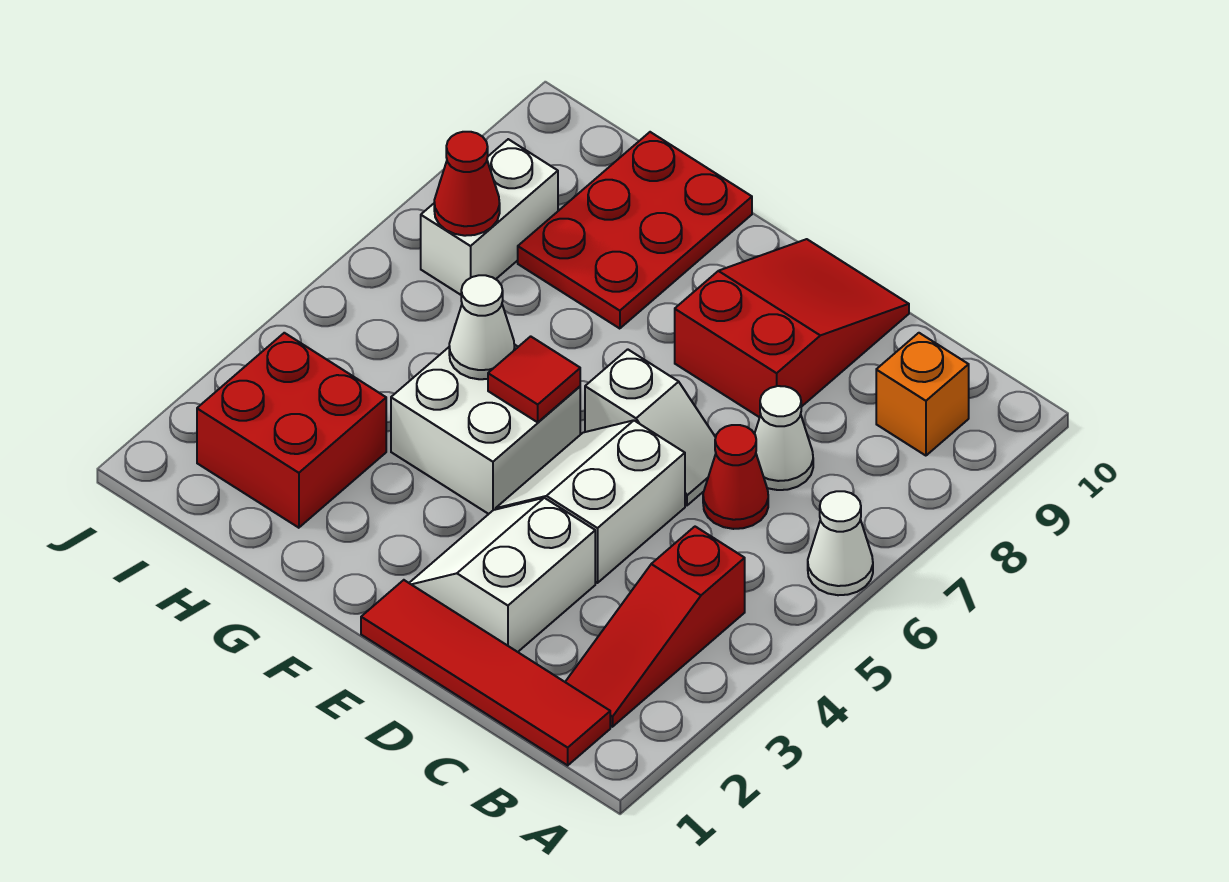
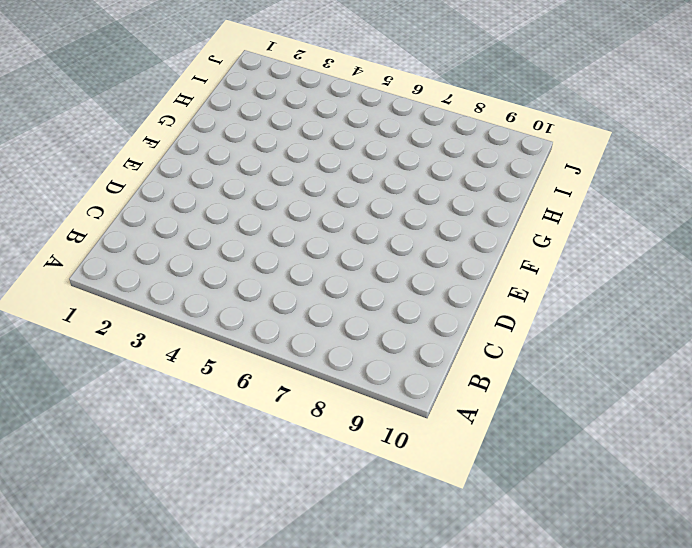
none -> white 1x1 cone [808,491,873,595]
none -> red 1x4 tile [361,580,610,765]
none -> red 1x3 slope [565,527,745,727]

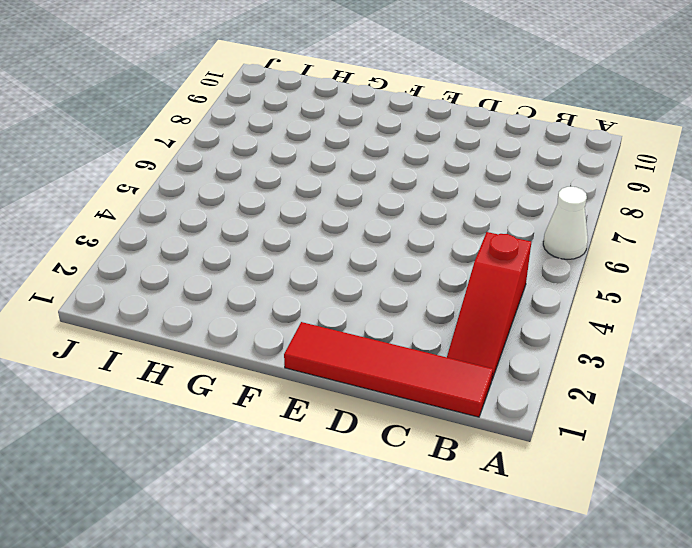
none -> orange 1x1 brick [876,333,969,456]
none -> red 1x1 cone [703,425,768,529]
none -> white 1x1 cone [755,386,813,490]

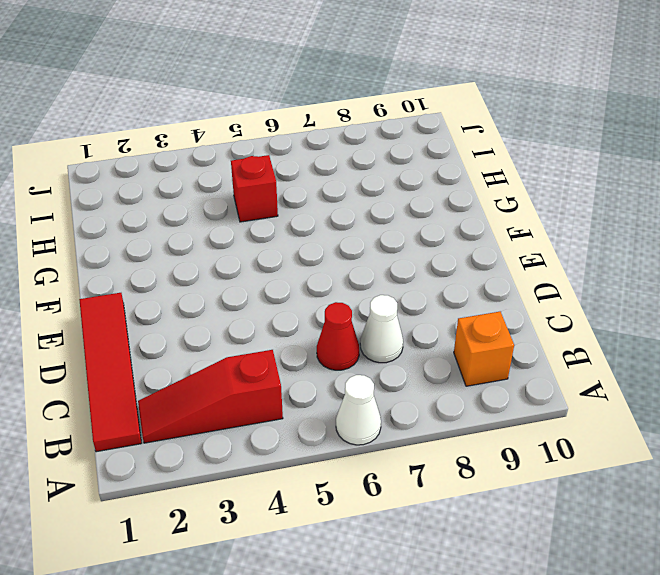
red 1x1 brick [231,155,278,222] -> none
none -> white 2x2 slope [410,498,595,652]
none -> white 2x2 slope [496,420,685,583]
none -> white 1x2 slope [585,349,716,505]

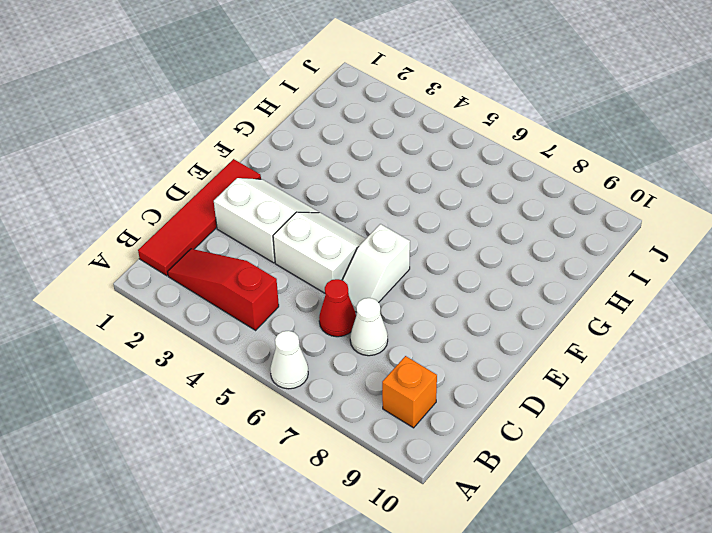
none -> red 2x3 slope [675,239,909,417]
none -> white 2x2 brick [391,344,580,514]
none -> red 2x3 plate [518,132,752,329]

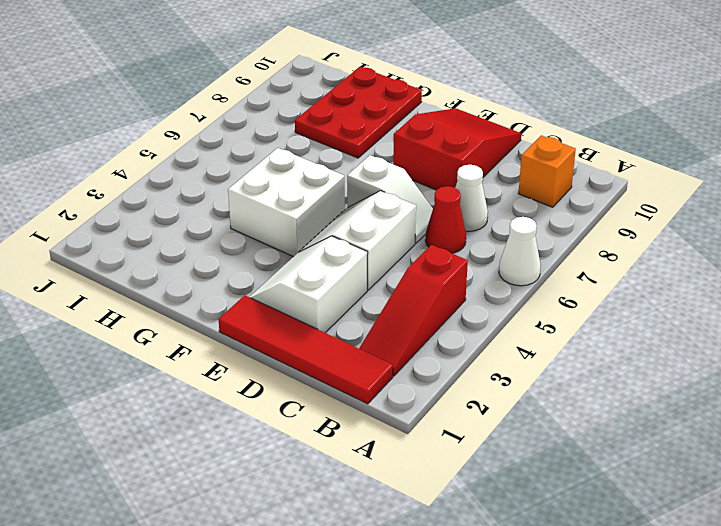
none -> red 2x2 brick [197,333,386,528]
none -> white 1x2 brick [421,139,558,295]
none -> red 1x1 tile [488,336,580,422]

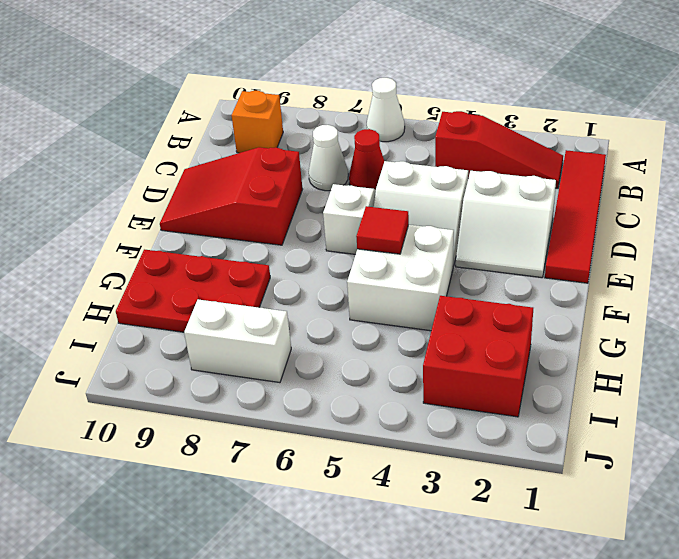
none -> white 1x1 cone [449,275,515,379]
none -> red 1x1 cone [434,132,500,236]

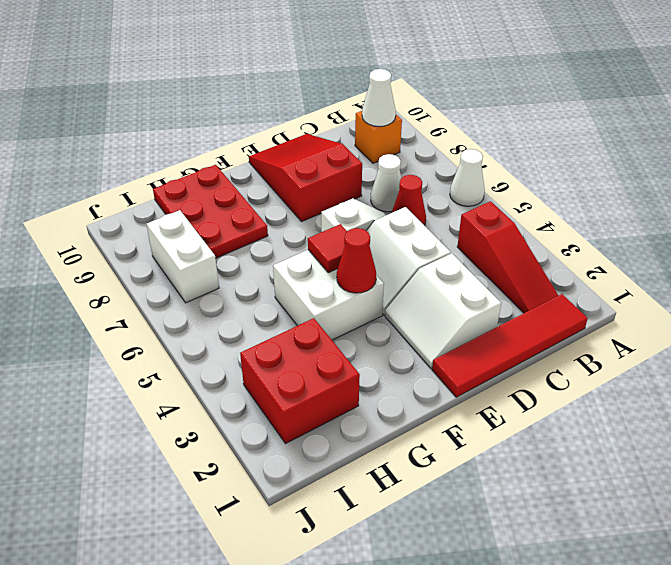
white 1x1 cone [362,69,396,127] -> white 1x1 cone moved to [449,275,515,379]
red 1x1 cone [337,228,376,293] -> red 1x1 cone moved to [434,132,500,236]

